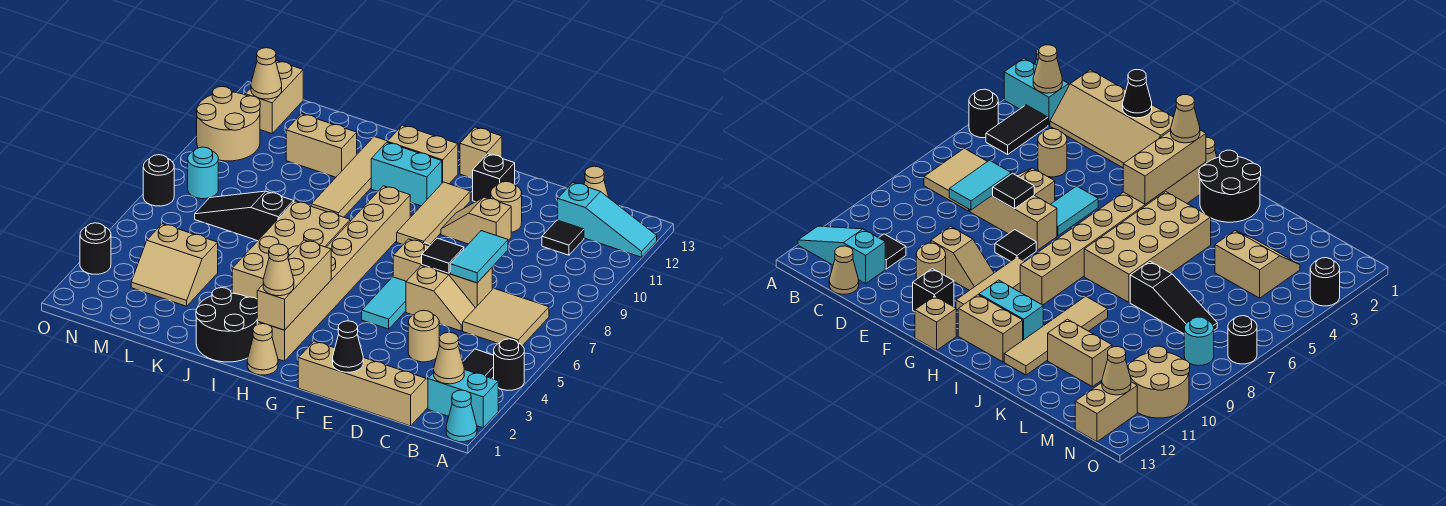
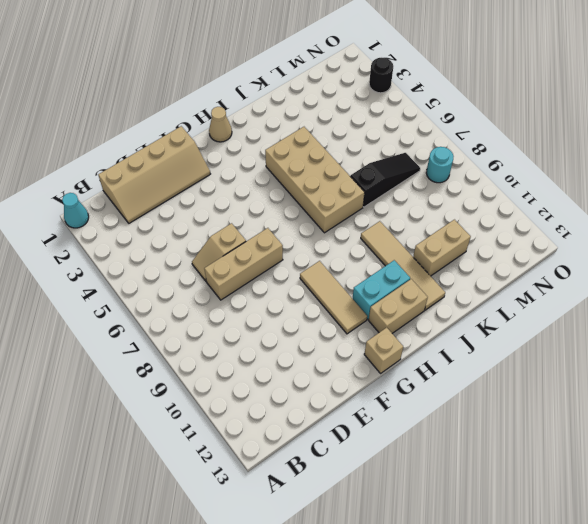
none -> cyan 1x2 brick [428,370,498,428]
none -> black 1x1 round brick [494,339,524,390]
none -> cyan 1x3 slope [558,182,657,257]
none -> black 1x2 tile [463,349,494,379]

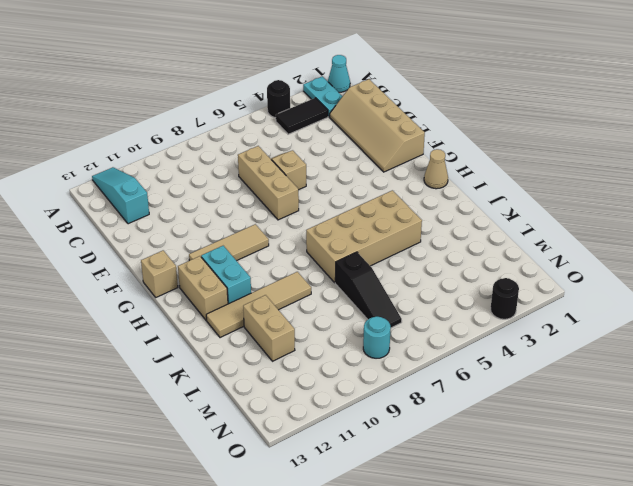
cyan 1x2 plate [303,76,343,117] -> cyan 1x2 brick [428,370,498,428]
none -> tan 2x2 tile [463,289,549,346]
none -> black 1x1 tile [542,220,584,255]
none -> tan 1x1 cone [584,166,609,198]
none -> tan 1x1 round brick [408,310,439,362]

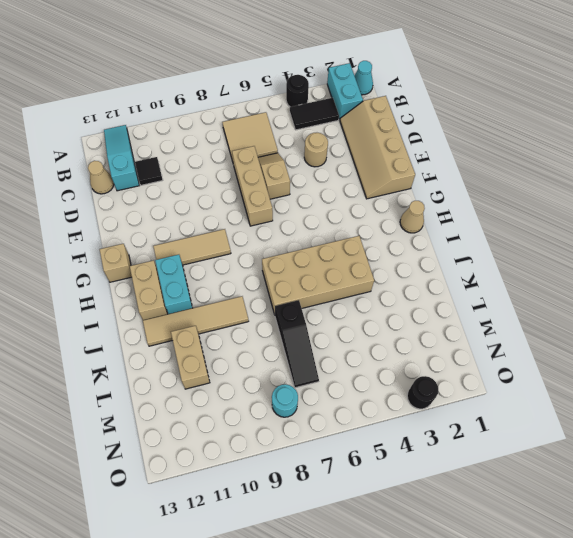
none -> tan 1x2 slope [441,197,511,244]
none -> tan 1x1 round brick [491,182,522,232]
none -> cyan 1x2 tile [362,277,406,329]
none -> black 1x1 tile [995,230,1036,261]

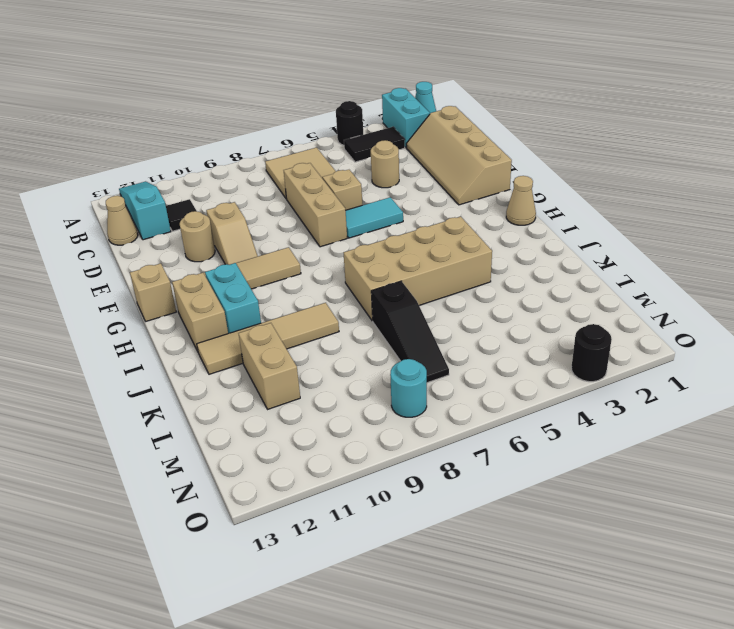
none -> black 1x1 tile [995,230,1036,261]
none -> black 1x1 brick [473,154,515,202]
none -> tan 1x8 brick [257,186,410,361]
none -> black 2x2 round brick [196,288,258,362]

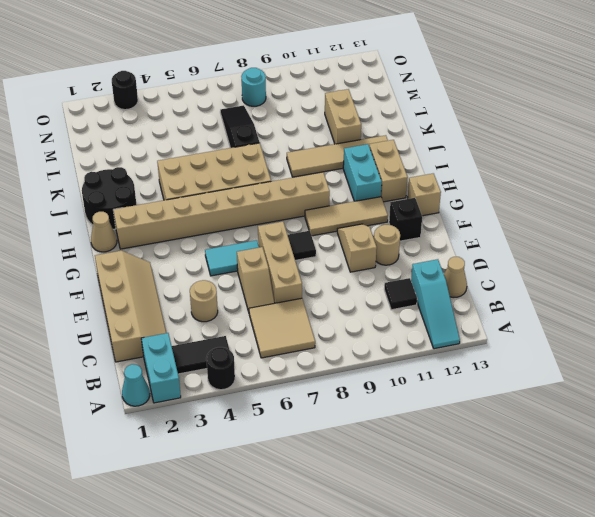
none -> tan 2x2 slope [131,224,218,306]
none -> tan 2x2 round brick [197,87,260,161]
none -> tan 1x2 brick [245,61,303,134]
none -> black 1x1 round brick [143,155,174,206]

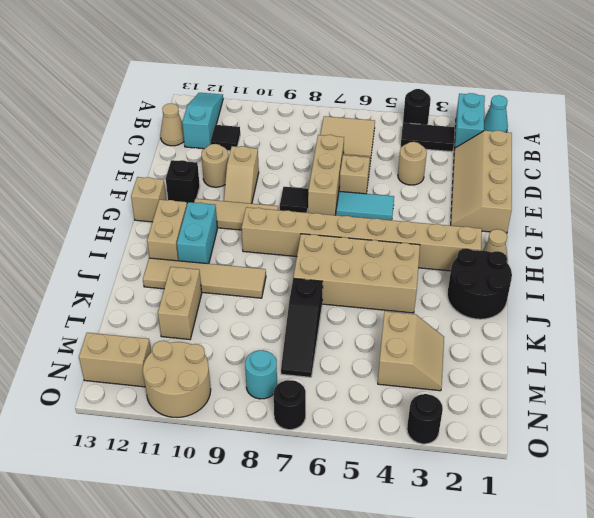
none -> tan 1x1 cone [434,332,464,384]
none -> cyan 1x2 tile [450,231,508,283]
none -> black 1x1 cone [333,321,363,372]
none -> black 1x1 tile [422,238,464,273]

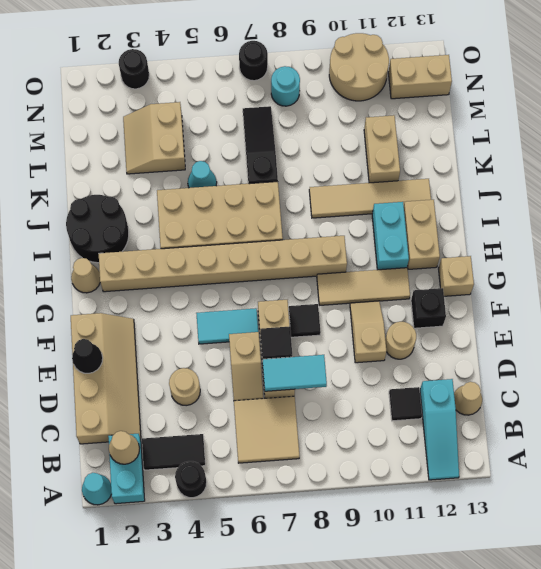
cyan 1x1 cone [188,161,217,188] -> none
none -> tan 1x3 brick [257,240,331,330]
none -> tan 1x1 cone [251,48,282,99]
none -> tan 1x1 cone [263,244,294,296]

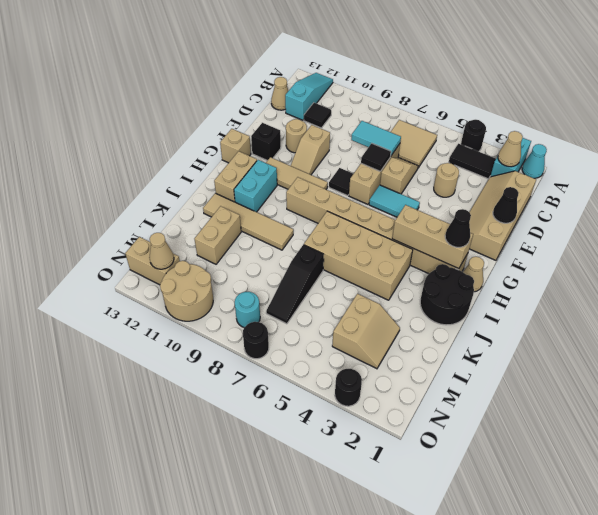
black 1x1 cone [445,209,471,247] -> tan 1x1 cone [263,244,294,296]

